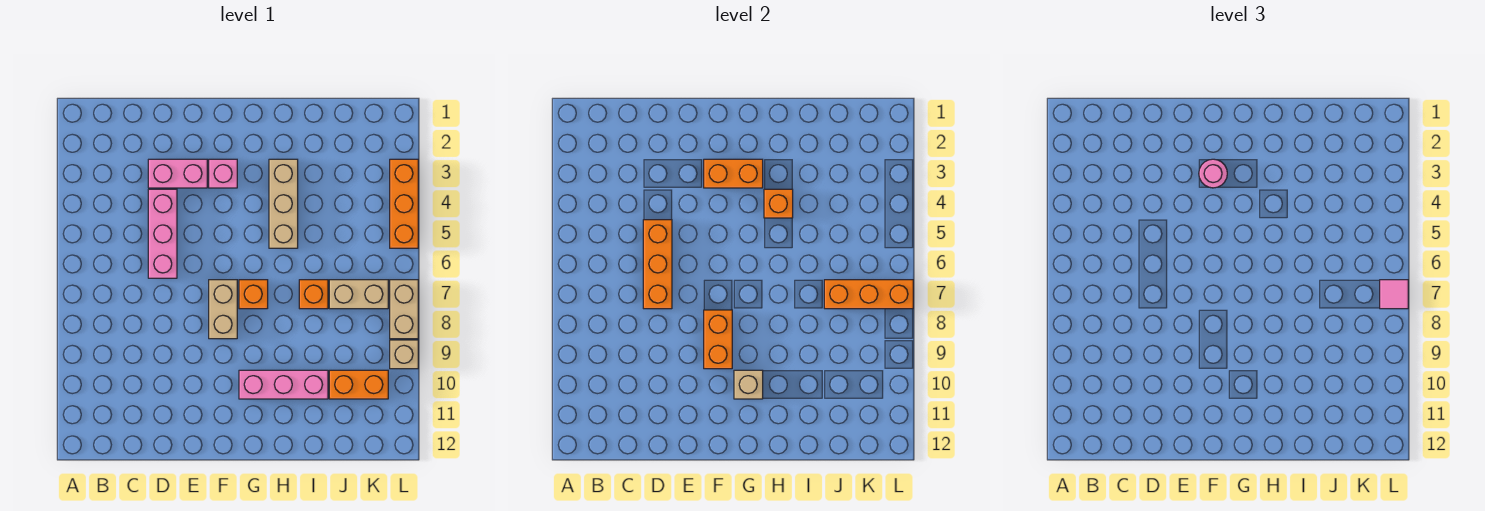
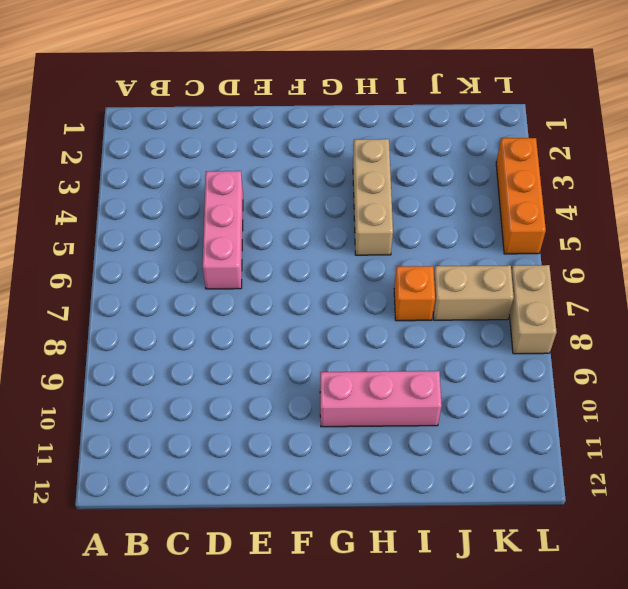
none -> pink 1x2 brick [148,159,207,188]
none -> pink 1x1 brick [209,159,237,188]
none -> tan 1x2 brick [209,280,237,339]

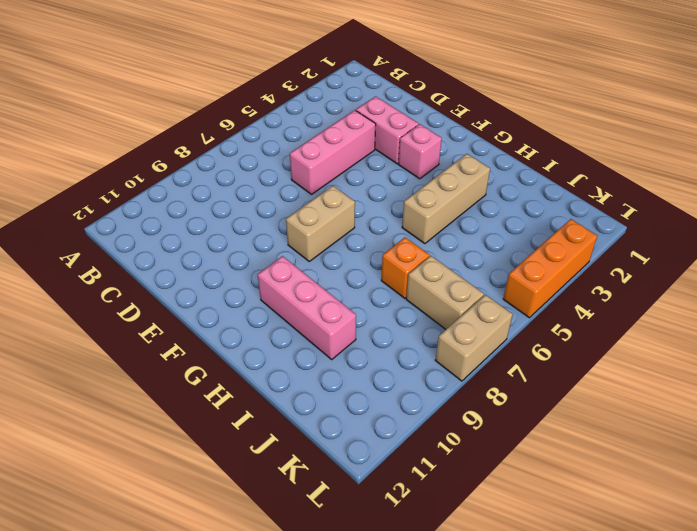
none -> orange 1x1 brick [239,280,268,309]
none -> orange 1x2 brick [329,370,388,399]
none -> tan 1x1 brick [390,340,418,369]

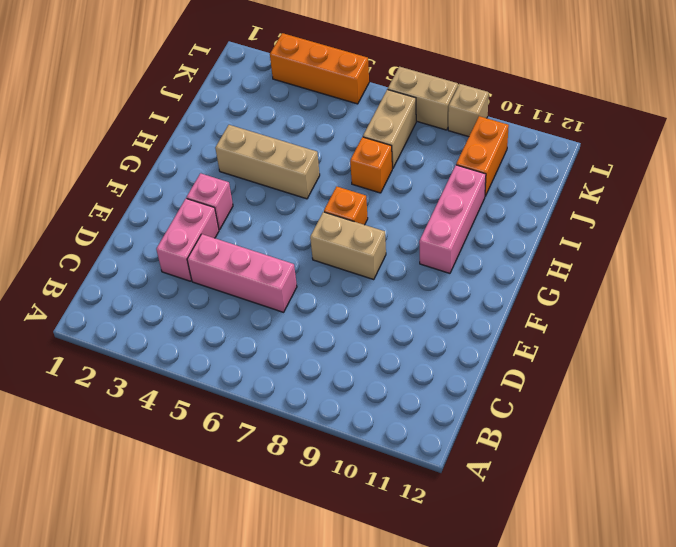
none -> orange 1x3 brick [643,220,672,309]
none -> orange 1x2 brick [704,159,763,188]
none -> orange 1x2 brick [704,310,732,369]

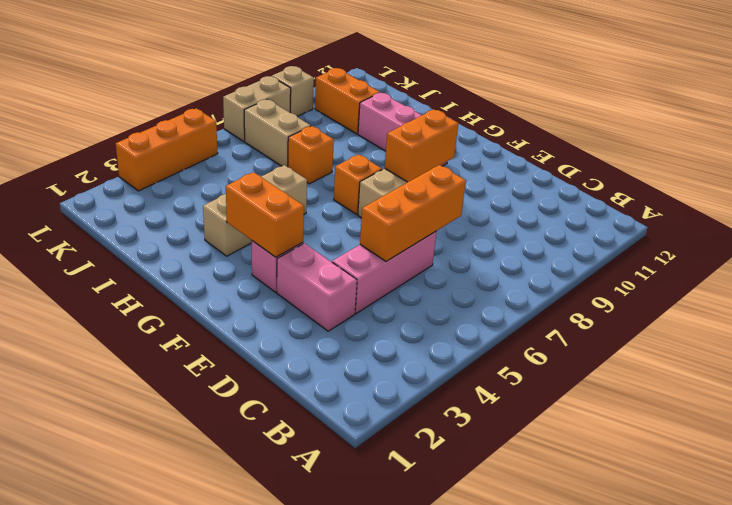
none -> tan 1x1 brick [734,370,763,399]
none -> orange 1x1 brick [764,189,793,218]
none -> orange 1x3 brick [824,280,913,309]

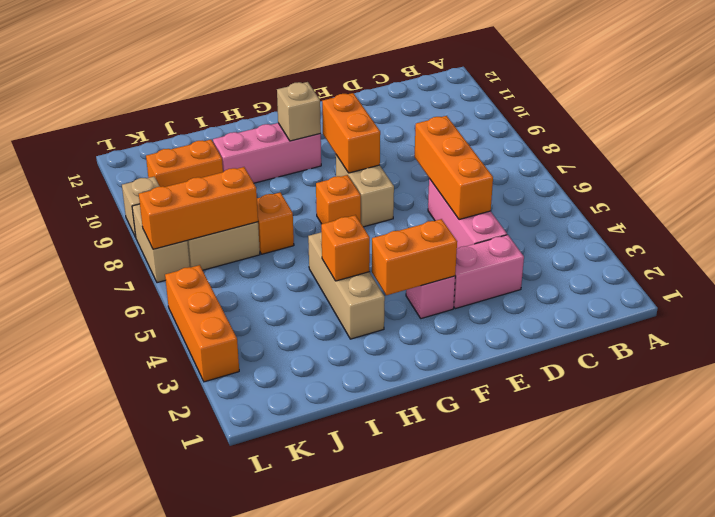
none -> pink 1x1 round brick [1199,159,1227,188]
none -> pink 1x1 tile [1380,280,1408,309]

